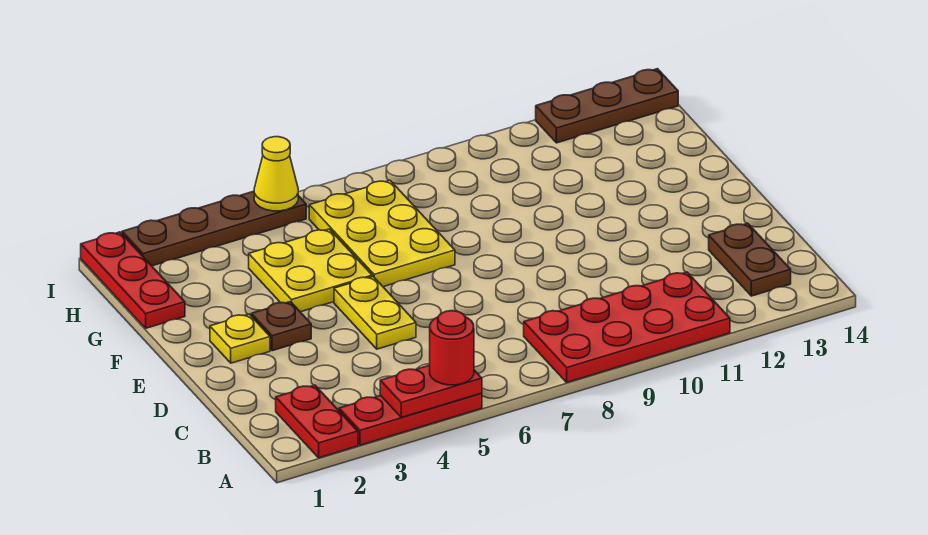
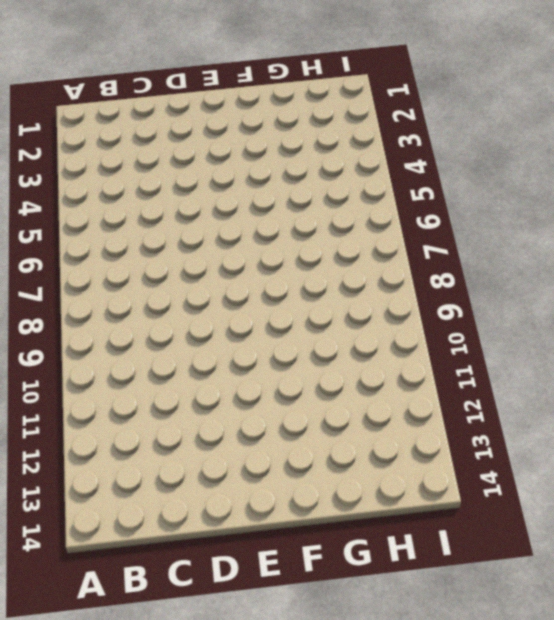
none -> red 1x2 plate [276,385,358,458]
none -> red 1x3 plate [339,393,482,445]
none -> red 2x4 plate [524,272,730,382]

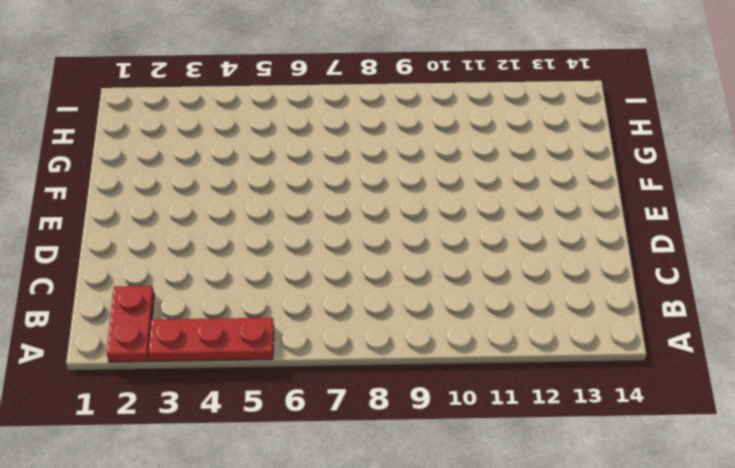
none -> red 2x4 plate [524,272,730,382]
none -> brown 1x2 plate [709,223,791,296]
none -> yellow 1x2 plate [334,276,416,349]

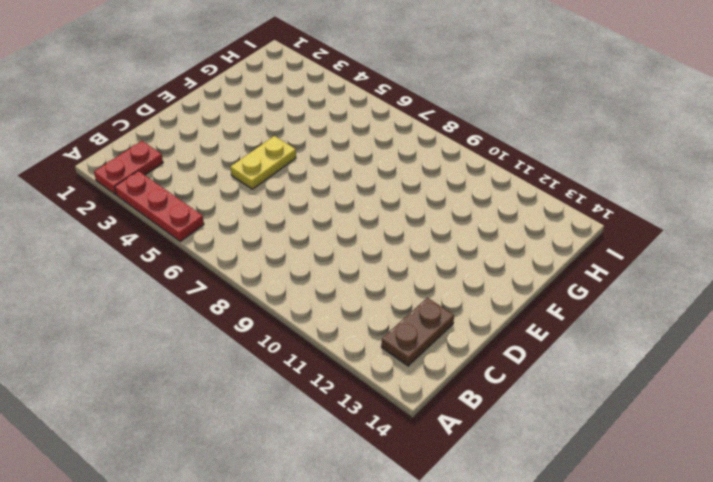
none -> red 2x4 plate [524,272,730,382]
none -> yellow 1x1 plate [210,314,270,363]
none -> brown 1x1 plate [251,302,311,351]

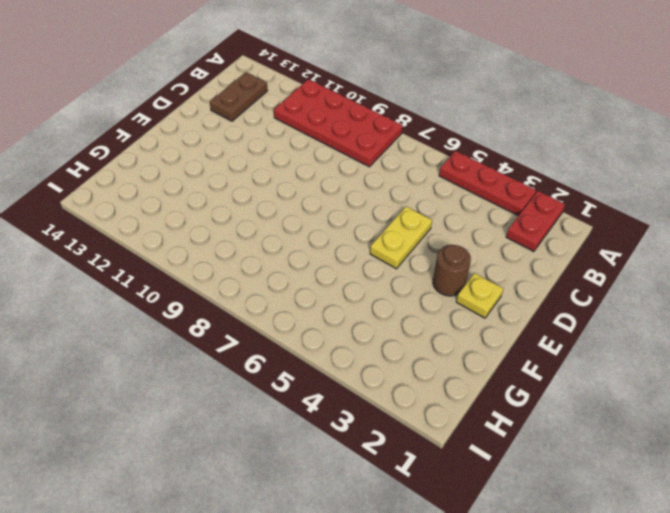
brown 1x1 round brick [433,245,471,296] -> brown 1x1 plate [251,302,311,351]
none -> yellow 2x2 plate [249,229,372,312]
none -> yellow 2x3 plate [309,180,455,287]
none -> red 1x3 plate [81,232,185,328]

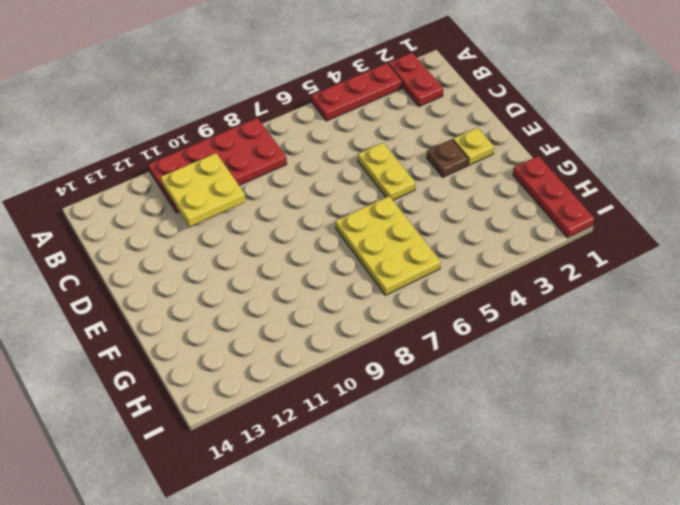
yellow 2x2 plate [161,153,246,227] -> yellow 2x2 plate moved to [249,229,372,312]
none -> brown 1x2 plate [709,223,791,296]
none -> brown 1x4 plate [122,191,306,266]
none -> brown 1x3 plate [536,69,678,143]

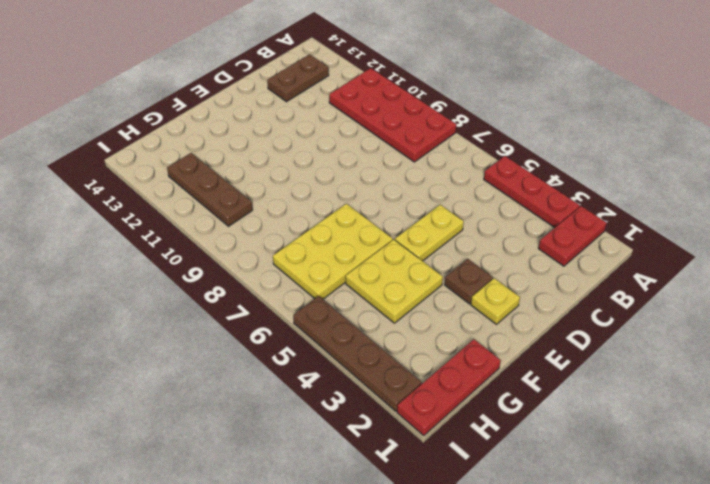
brown 1x3 plate [167,153,253,226] -> brown 1x3 plate moved to [536,69,678,143]
none -> red 1x2 plate [380,365,482,417]
none -> yellow 1x1 cone [254,137,298,211]
none -> red 1x1 round brick [430,311,474,385]

